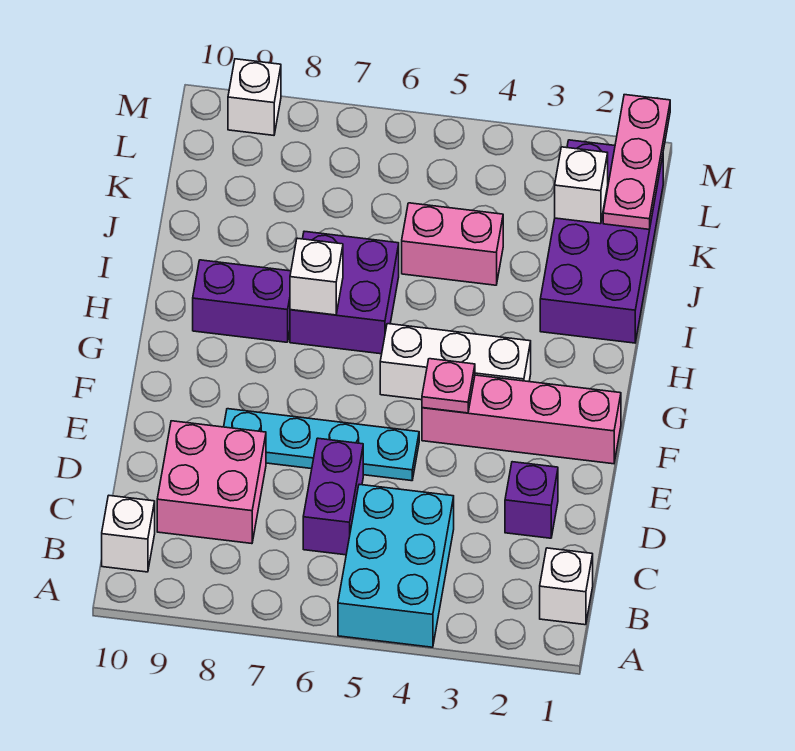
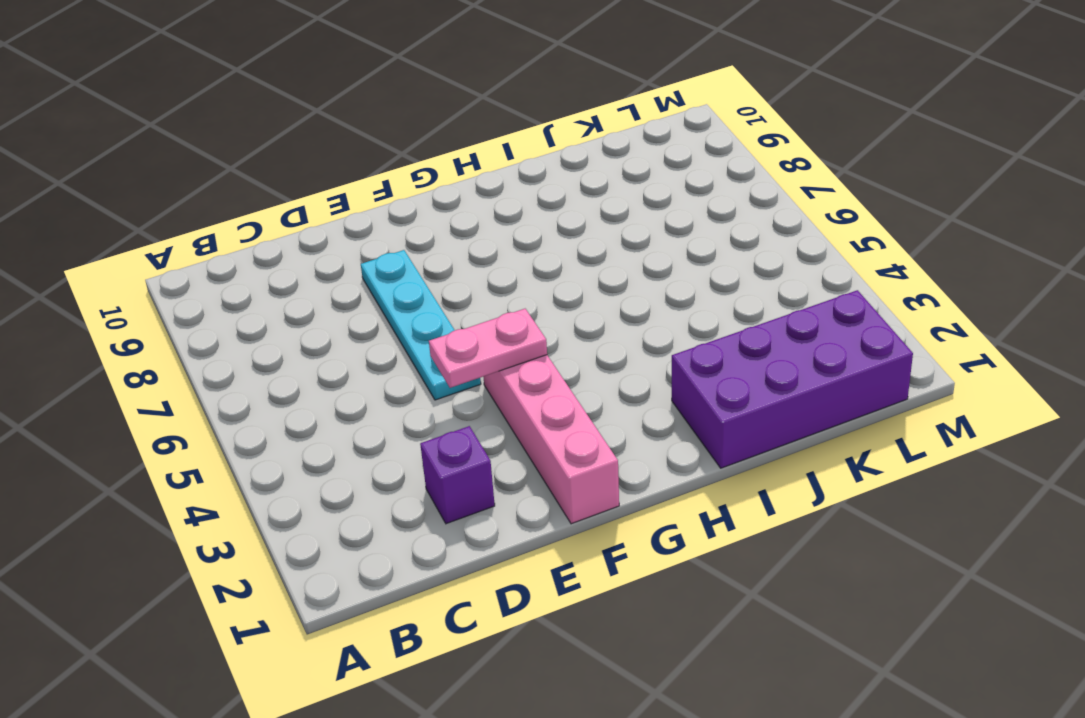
pink 1x2 plate [429,309,547,388] -> pink 1x1 plate [422,359,475,413]
none -> cyan 2x3 brick [338,484,454,647]
none -> white 1x1 brick [540,548,593,625]
none -> white 1x1 brick [102,496,155,572]

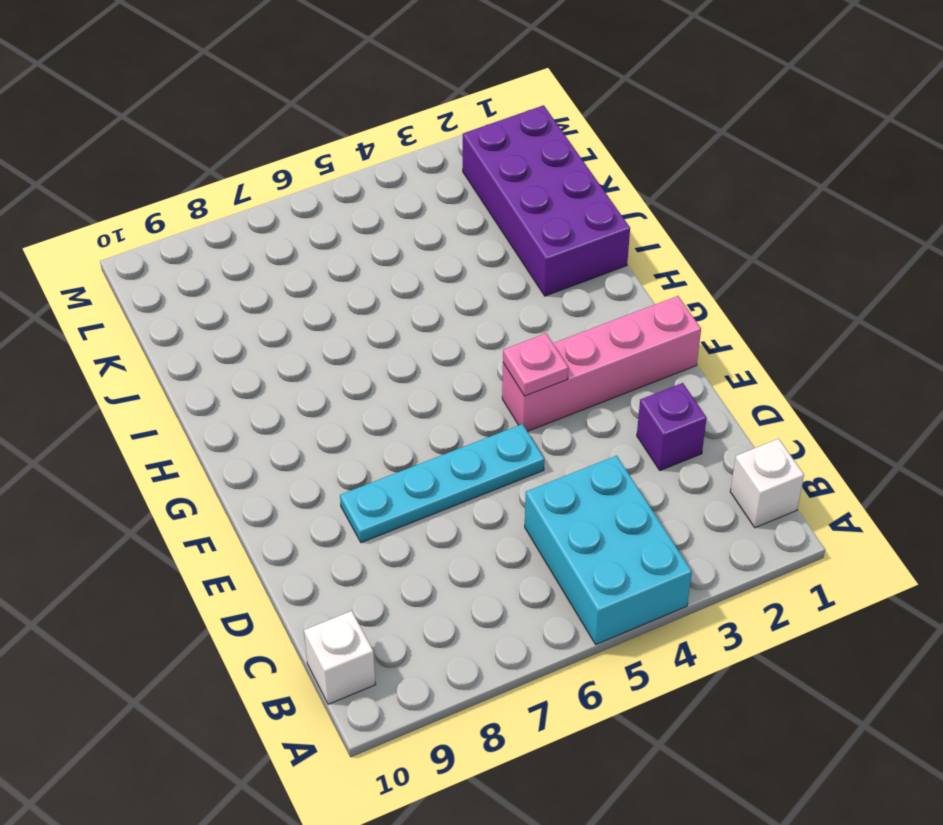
none -> purple 1x2 brick [303,438,363,555]
none -> pink 2x2 brick [157,421,266,544]
none -> white 1x3 brick [380,324,531,400]

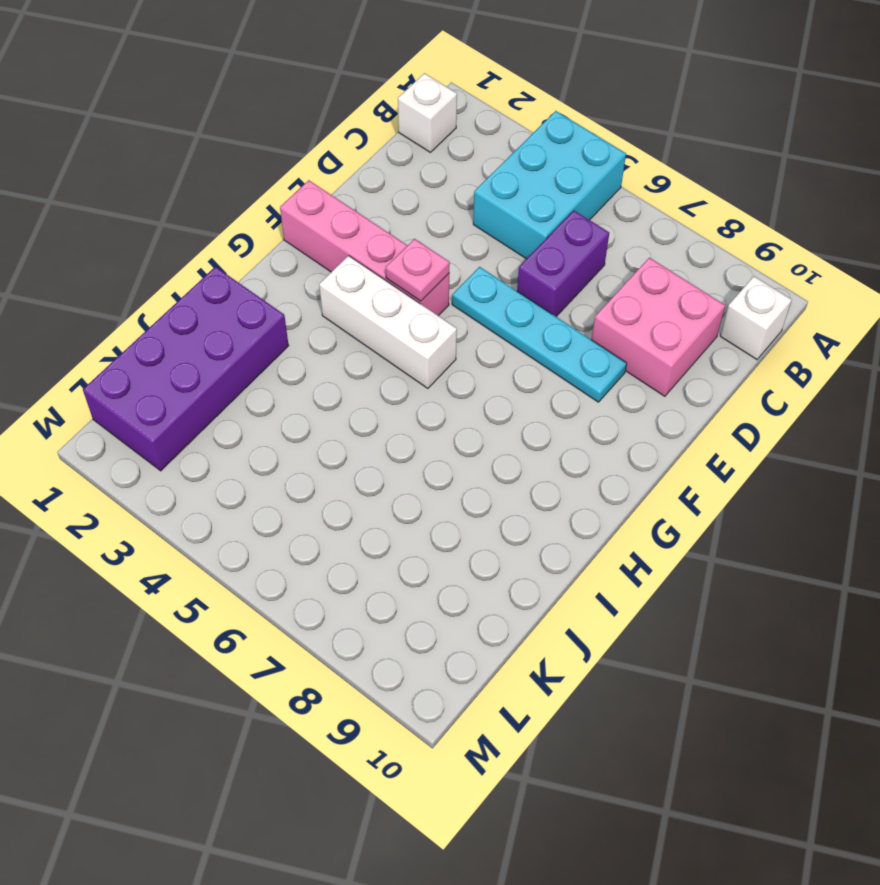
none -> purple 1x1 brick [505,462,558,538]
none -> purple 2x2 brick [290,231,399,354]
none -> purple 1x2 brick [193,260,291,342]

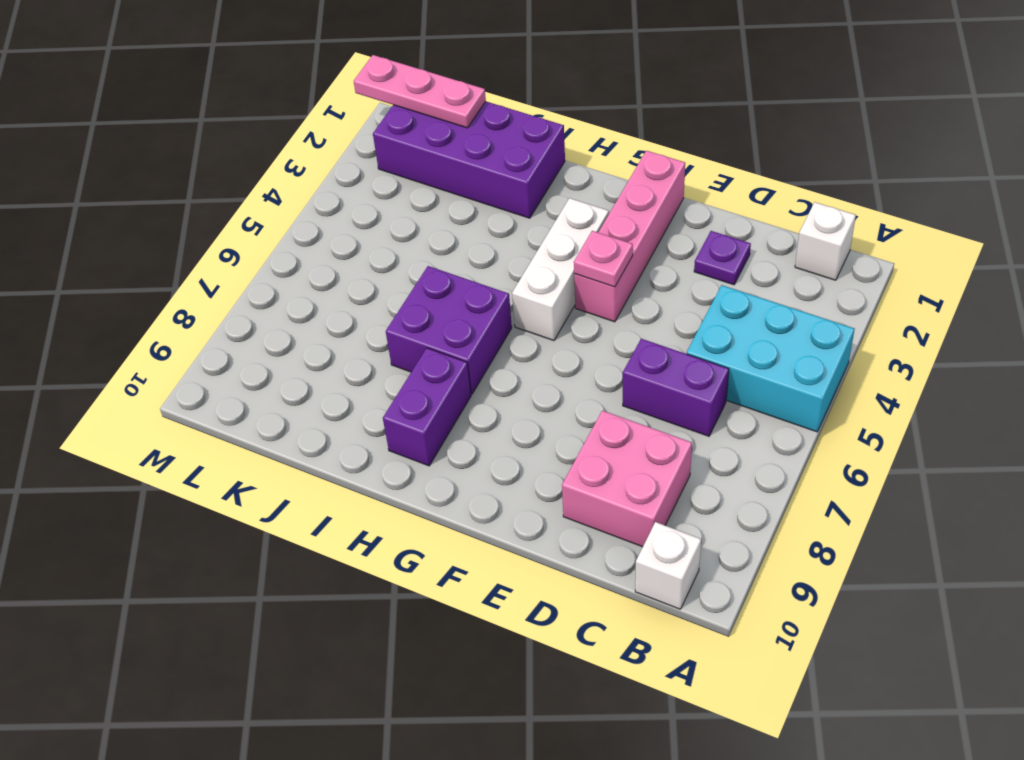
purple 1x1 plate [694,231,751,285] -> purple 1x1 brick [505,462,558,538]
none -> cyan 1x4 plate [224,409,419,481]
none -> pink 1x2 brick [402,203,503,285]
none -> white 1x1 brick [228,59,281,135]

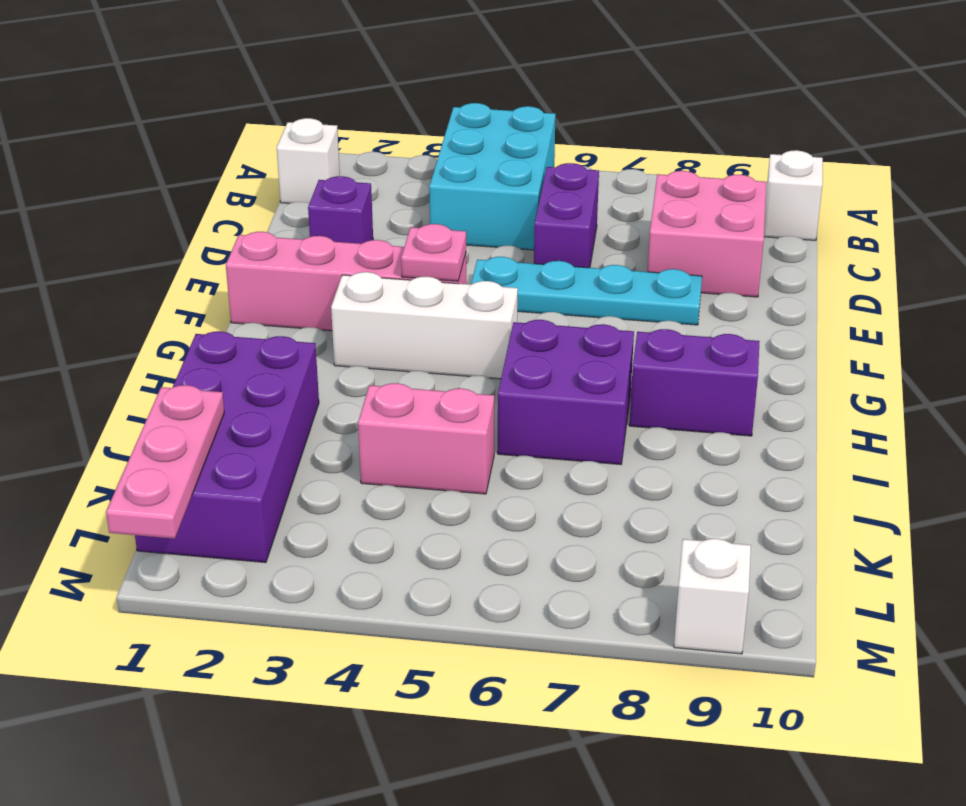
none -> white 1x1 brick [290,238,343,315]
none -> white 1x1 brick [555,147,608,224]

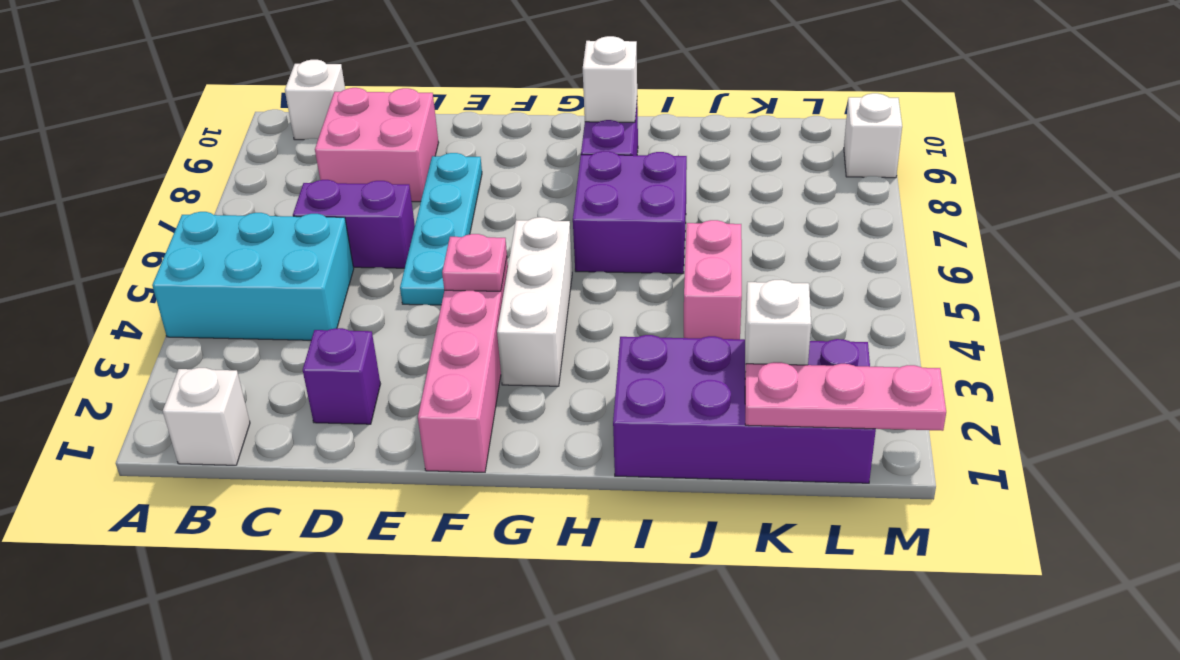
white 1x1 brick [583,36,637,122] -> white 1x1 brick moved to [290,238,343,315]

